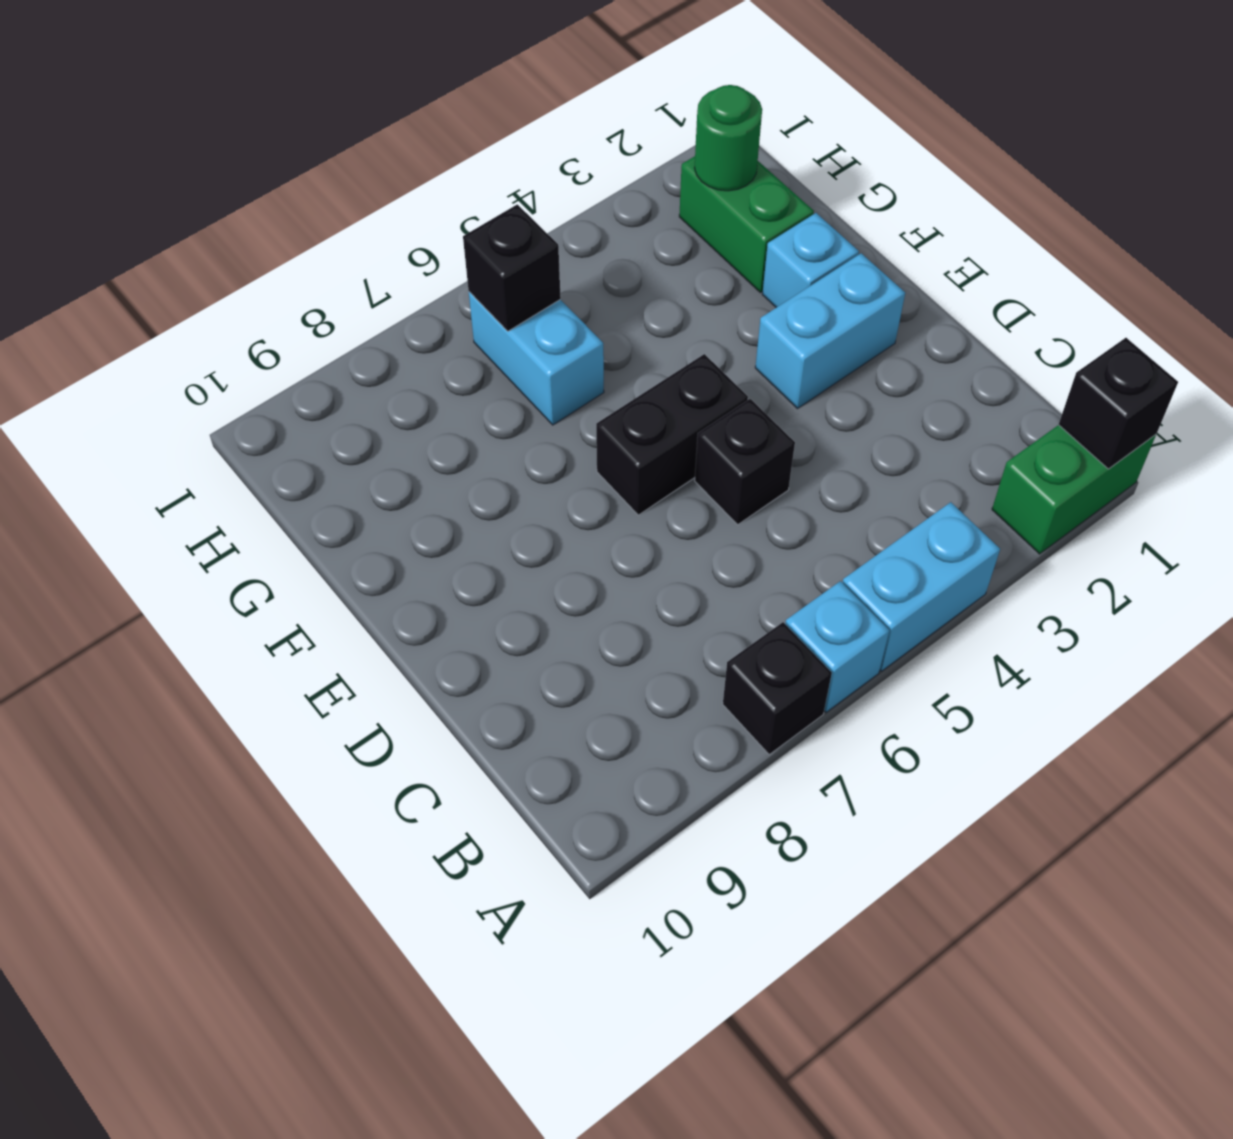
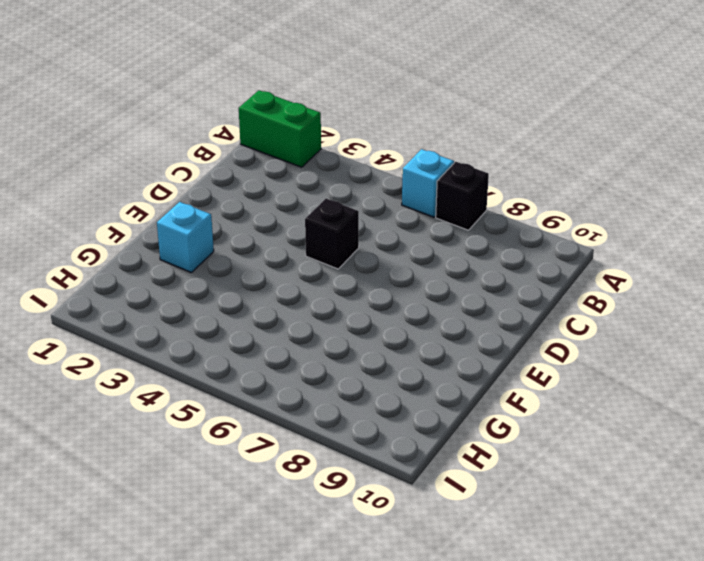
none -> cyan 1x2 brick [842,502,1000,671]
none -> cyan 1x2 brick [755,253,905,409]
none -> black 1x2 brick [596,354,748,515]

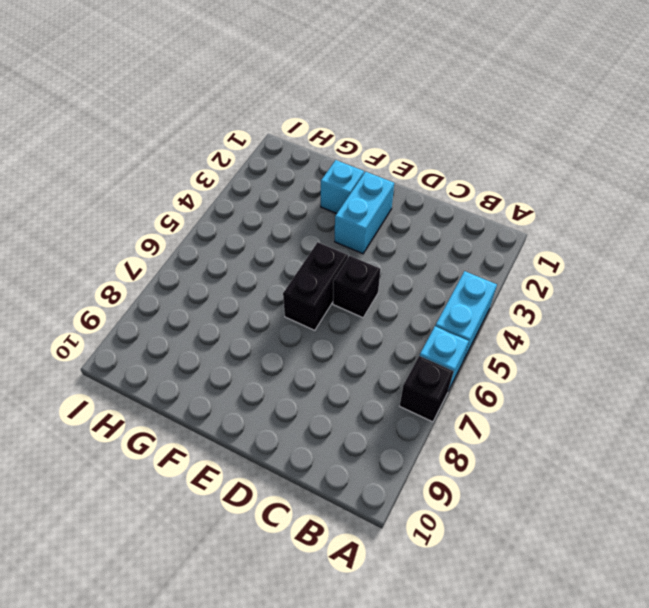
none -> green 1x2 brick [992,425,1156,554]
none -> green 1x2 brick [679,156,814,293]
none -> cyan 1x2 brick [469,292,604,425]

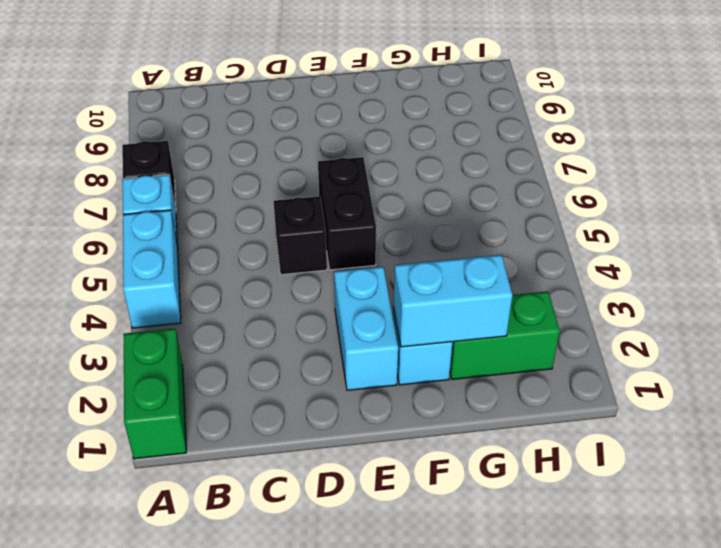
cyan 1x2 brick [393,255,512,347] -> cyan 1x2 brick moved to [469,292,604,425]
none -> black 1x1 brick [1059,338,1178,469]
none -> green 1x1 round brick [695,85,762,191]
none -> black 1x1 brick [463,204,561,331]

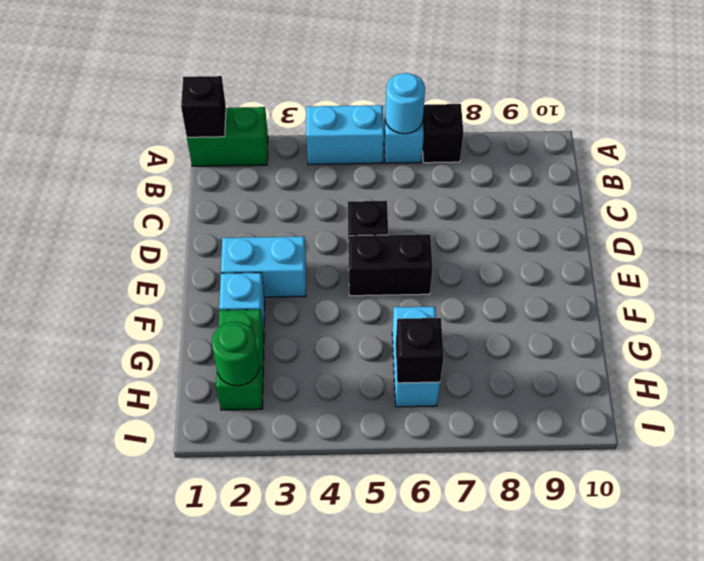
cyan 1x1 round brick [385,73,425,134] -> none

